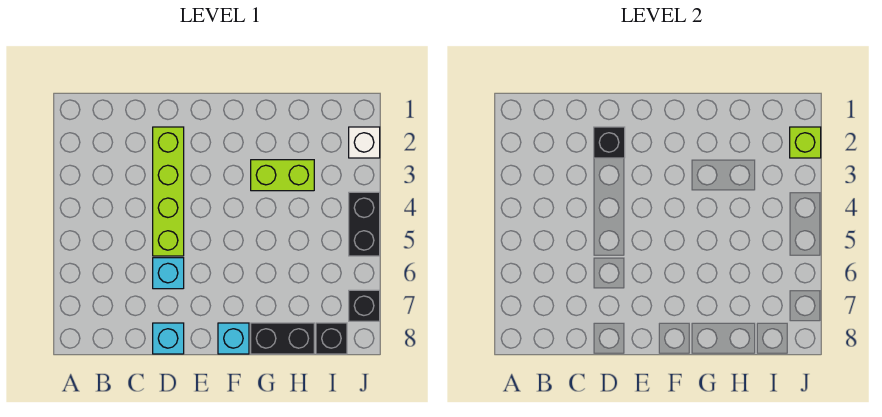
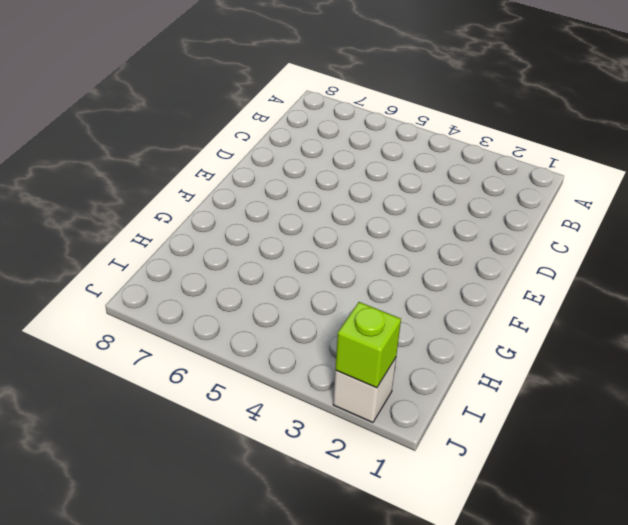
none -> lime 1x4 brick [153,127,184,256]
none -> cyan 1x1 brick [153,258,184,289]
none -> cyan 1x1 brick [153,323,184,354]

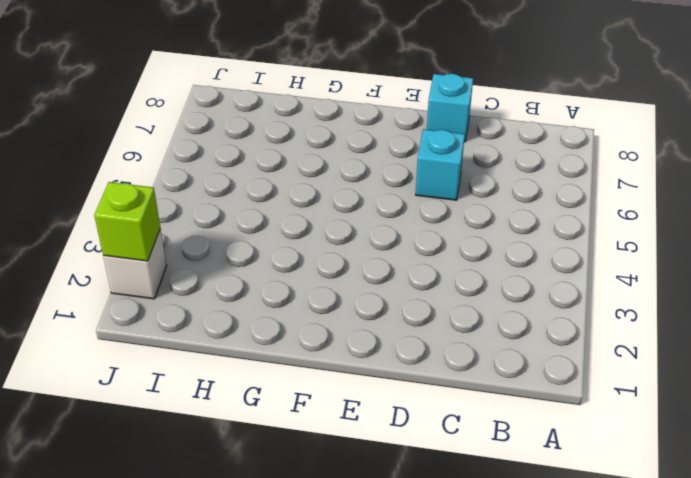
none -> lime 1x4 brick [153,127,184,256]
none -> cyan 1x1 brick [218,323,249,354]
none -> lime 1x2 brick [251,160,314,191]

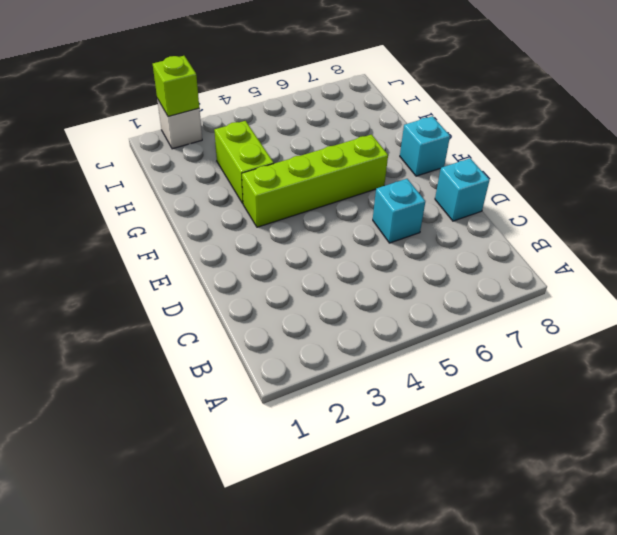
lime 1x4 brick [242,135,388,227] -> lime 1x4 brick moved to [153,127,184,256]
none -> black 1x2 brick [251,323,314,354]
none -> black 1x1 brick [316,323,347,354]
none -> black 1x2 brick [349,192,380,256]

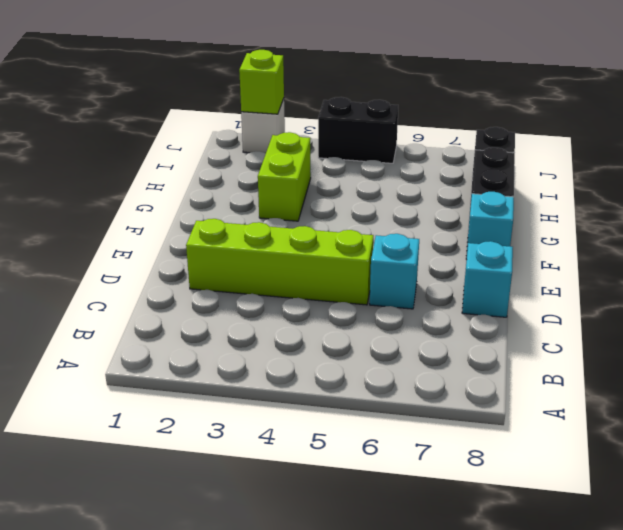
none -> black 1x1 brick [349,290,380,321]
none -> black 1x1 brick [594,127,625,158]

